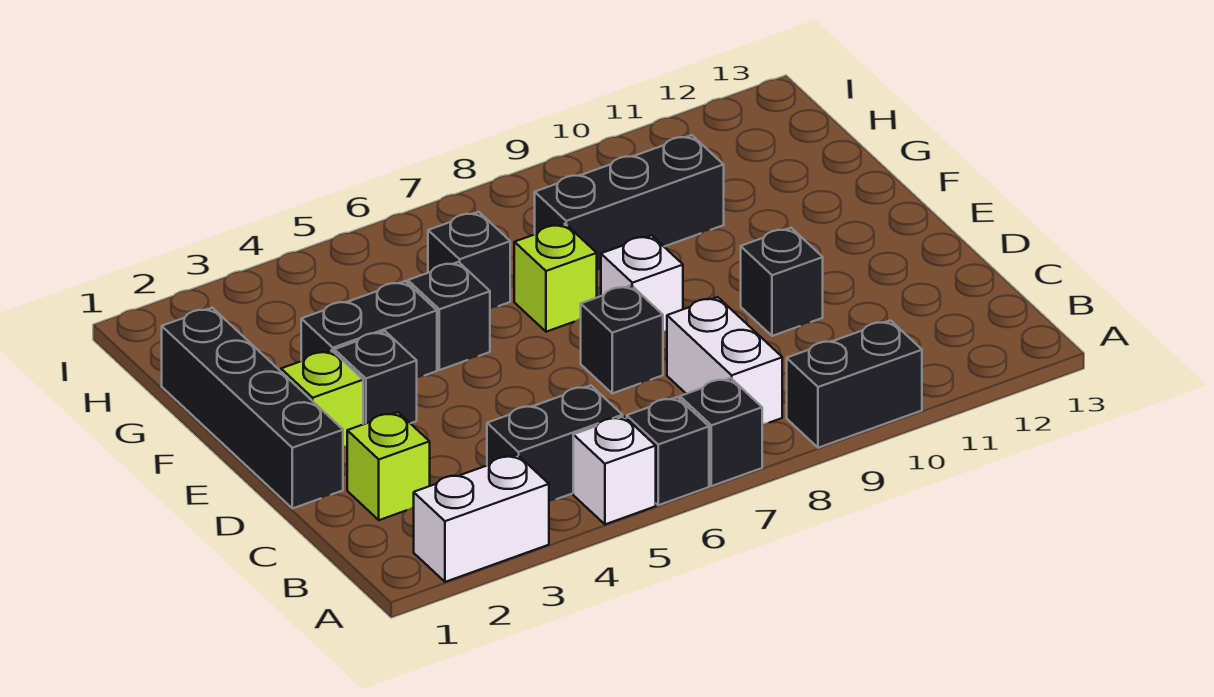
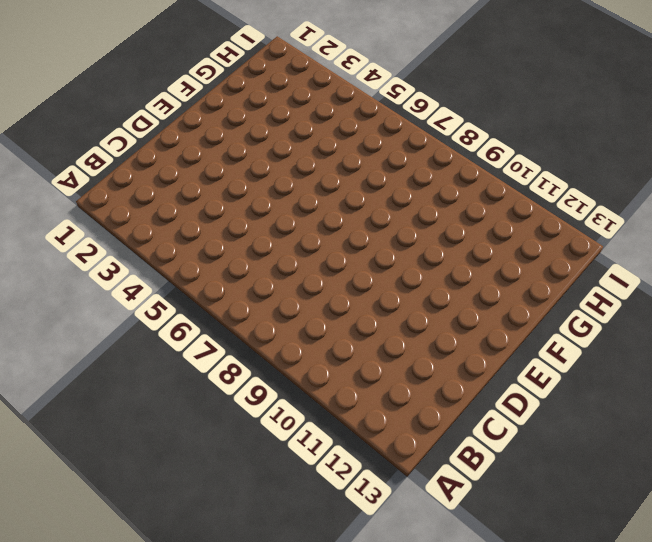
none -> white 1x2 brick [414,455,549,582]
none -> white 1x1 brick [573,416,656,524]
none -> black 1x1 brick [627,397,709,505]

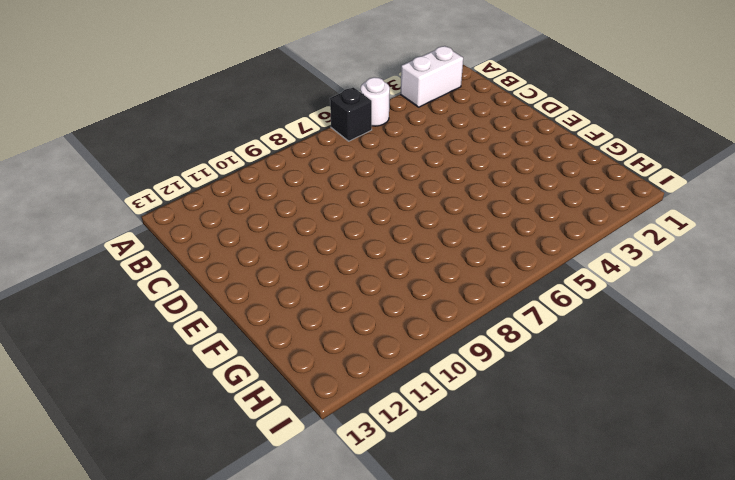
white 1x1 round brick [360,77,390,126] -> white 1x1 brick [573,416,656,524]
none -> black 1x1 brick [680,378,762,486]
none -> black 1x2 brick [787,321,922,448]
none -> black 1x2 brick [487,386,623,501]

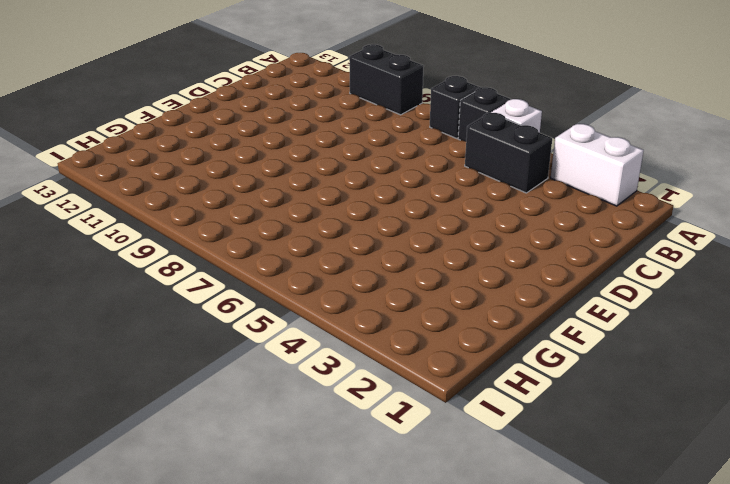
none -> white 1x2 brick [667,297,782,425]
none -> lime 1x1 brick [347,412,430,520]
none -> black 1x4 brick [162,308,343,509]

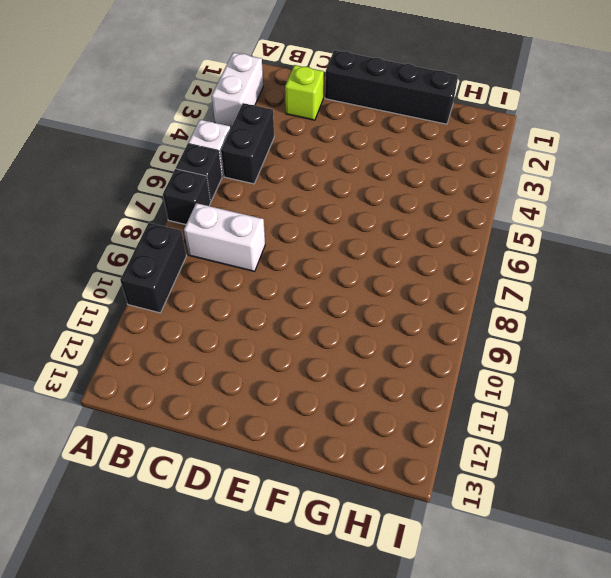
none -> black 1x1 brick [581,285,663,393]
none -> black 1x1 brick [741,228,823,336]
none -> lime 1x1 brick [281,350,363,447]

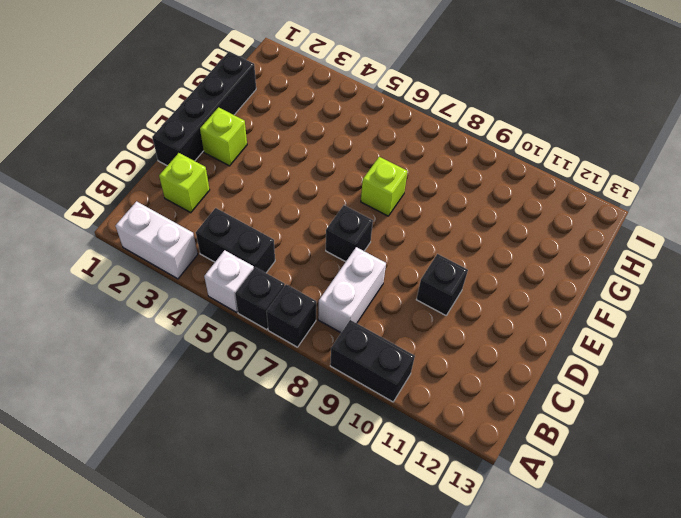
none -> black 1x1 brick [334,331,417,424]
none -> white 1x1 brick [601,235,683,332]
none -> black 1x2 brick [301,281,437,378]

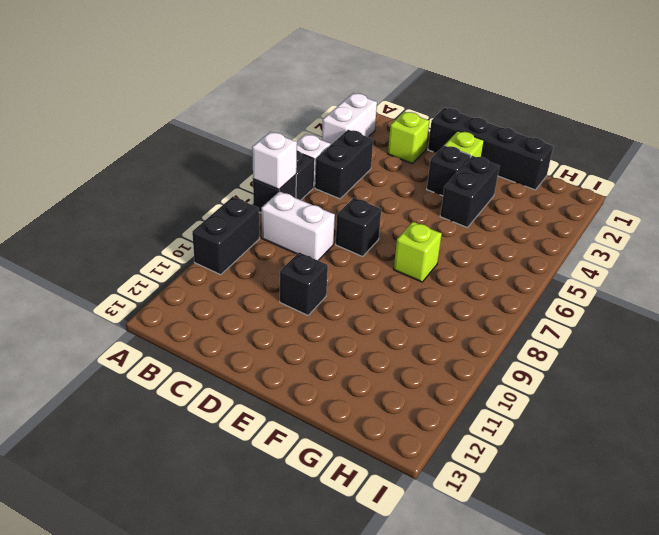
white 1x1 brick [252,132,297,190] -> white 1x1 brick moved to [601,235,683,332]
none -> black 1x1 brick [408,262,490,370]
none -> black 1x1 brick [428,212,510,309]
none -> black 1x3 brick [535,135,724,270]

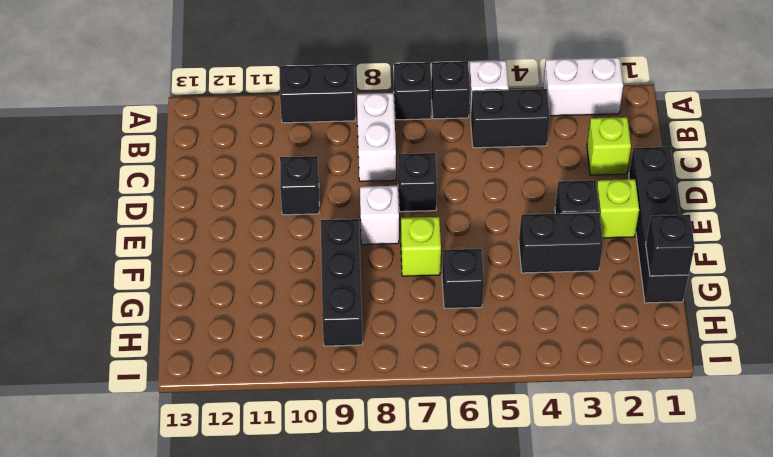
black 1x3 brick [321,219,363,346] -> black 1x3 brick turned to [535,135,724,270]
black 1x1 brick [646,215,695,276] -> black 1x1 brick moved to [408,262,490,370]

